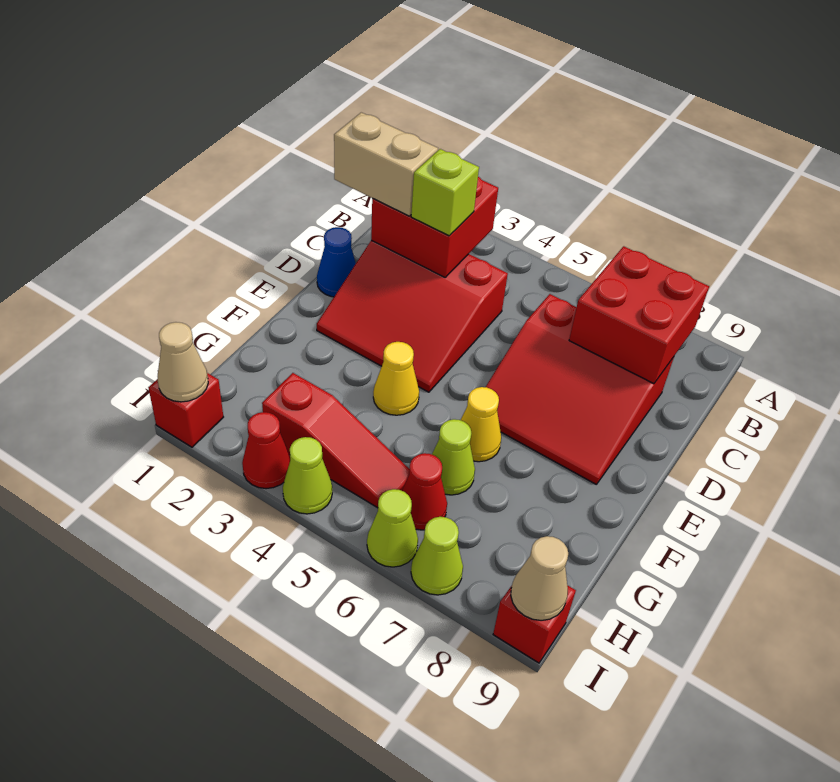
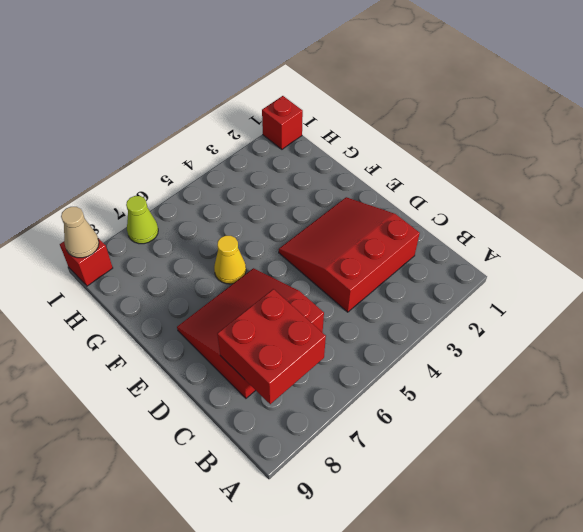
none -> blue 1x1 cone [317,227,356,297]
none -> yellow 1x1 cone [373,342,419,415]
none -> lime 1x1 cone [432,419,475,495]

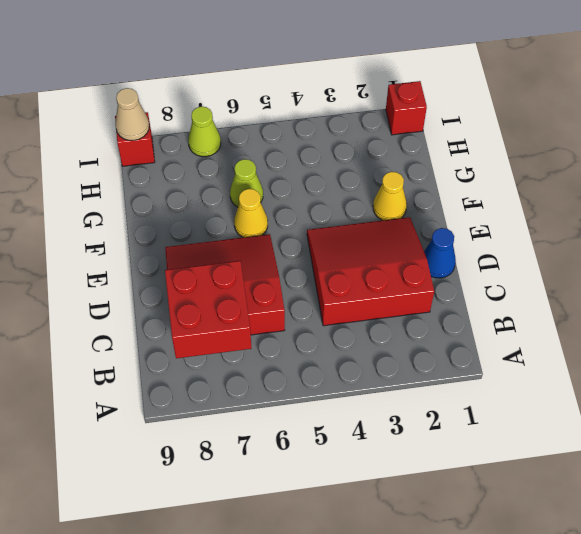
yellow 1x1 cone [373,172,407,220] -> yellow 1x1 cone moved to [373,342,419,415]
none -> red 1x3 slope [262,373,409,508]
none -> red 1x1 cone [402,453,447,530]
none -> red 1x1 cone [242,412,290,489]

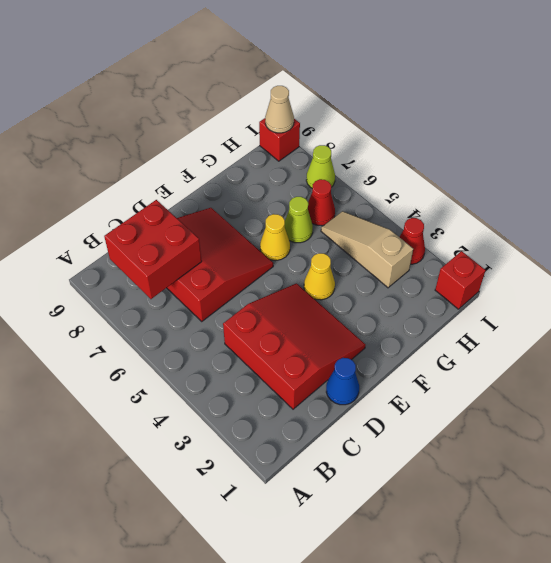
tan 1x3 slope [321,211,413,288] -> red 1x3 slope [262,373,409,508]
none -> lime 1x1 cone [283,437,332,514]
none -> lime 1x1 cone [367,489,418,567]
none -> red 2x2 brick [371,177,498,277]

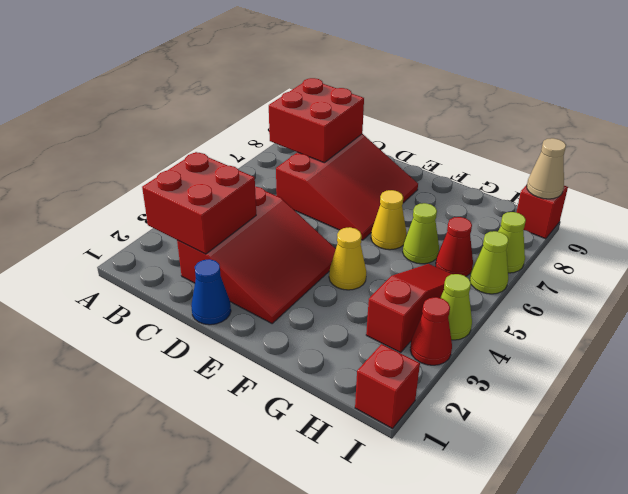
none -> tan 1x1 cone [158,322,208,402]
none -> tan 1x2 brick [334,112,438,216]
none -> lime 1x1 brick [411,149,479,236]

